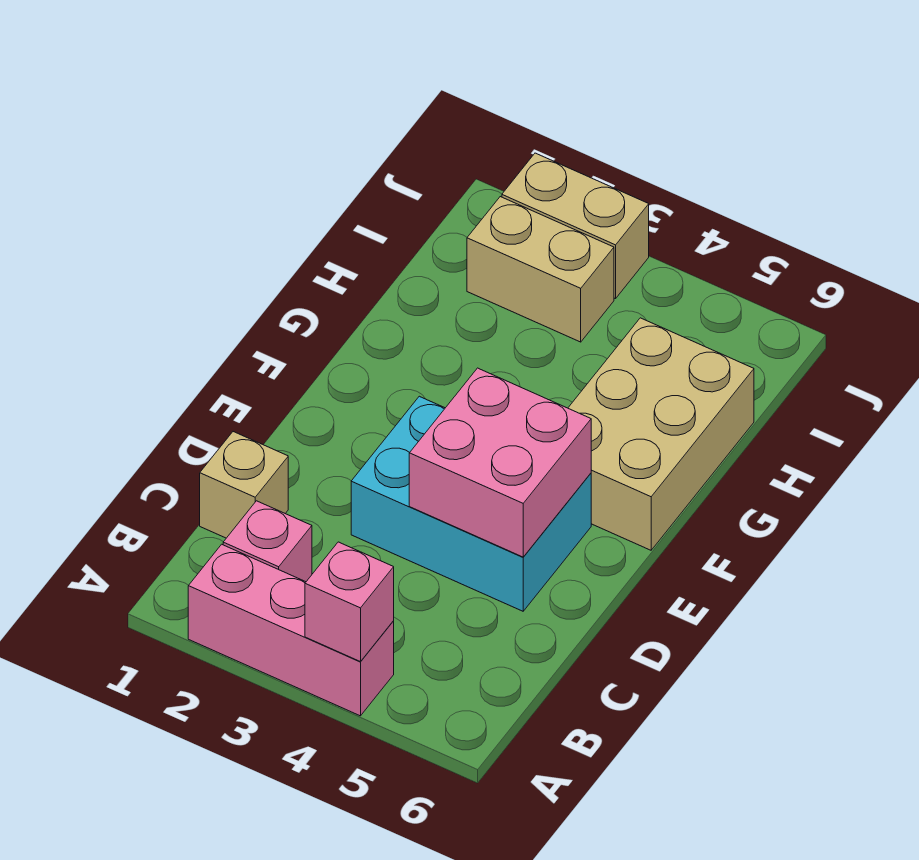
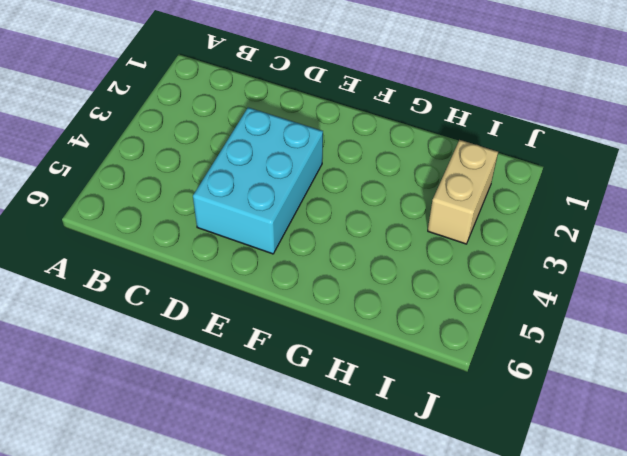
none -> pink 1x3 brick [188,544,394,716]
none -> pink 1x1 brick [223,501,312,582]

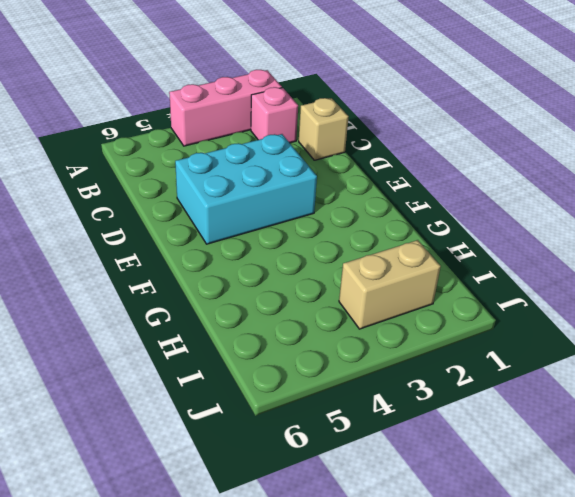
none -> tan 2x3 brick [568,318,754,550]
none -> tan 1x2 brick [502,153,649,299]

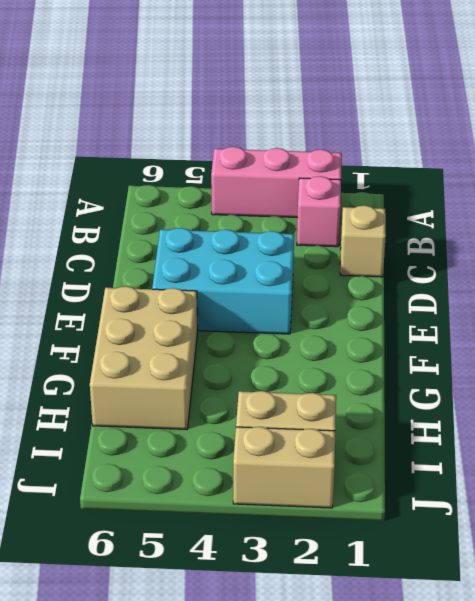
none -> pink 1x1 brick [305,542,394,662]
none -> pink 2x2 brick [409,368,591,557]

